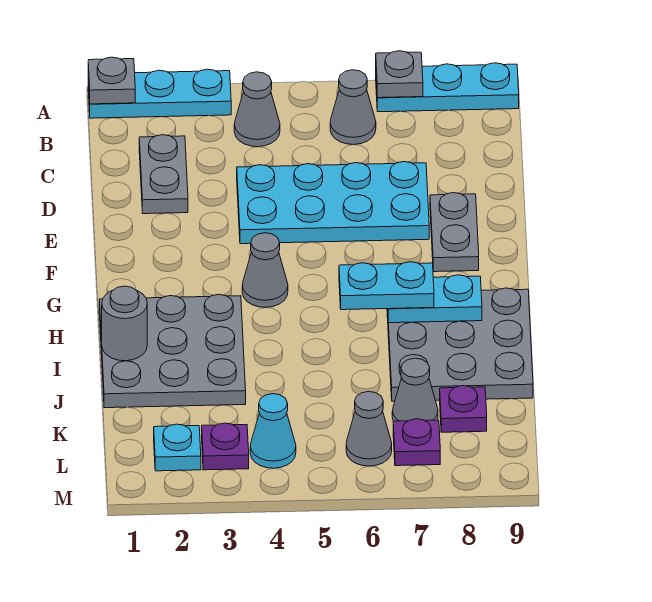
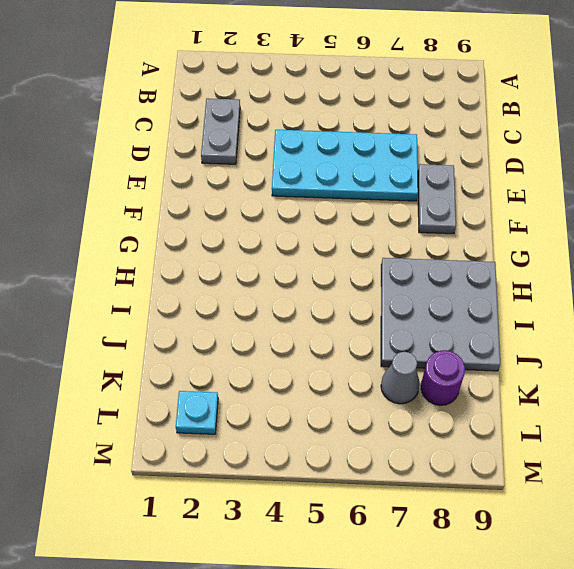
purple 1x1 round brick [421,350,465,405] -> purple 1x1 plate [440,386,487,432]
none -> cyan 1x3 plate [88,69,231,118]
none -> cyan 1x3 plate [376,63,519,112]
none -> grey 1x1 cone [234,72,280,147]

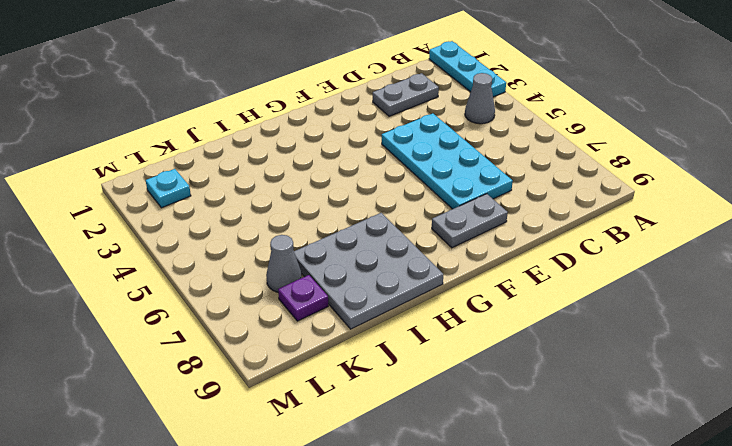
none -> cyan 1x3 plate [376,63,519,112]
none -> grey 1x1 cone [330,70,376,145]
none -> grey 1x1 cone [242,233,288,308]

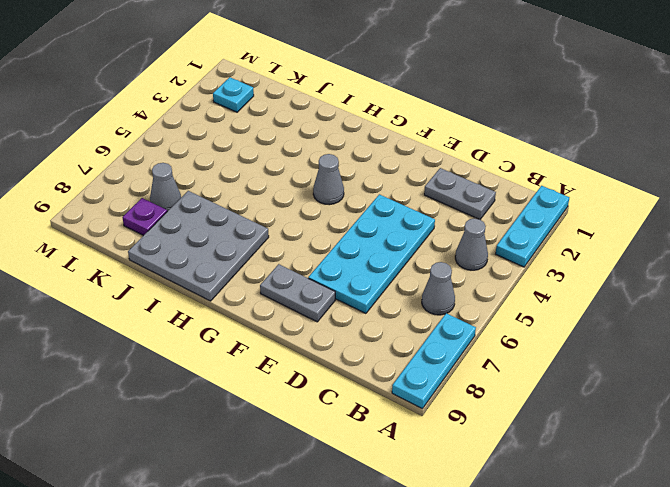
none -> grey 3x3 plate [99,294,246,408]
none -> purple 1x1 plate [202,423,249,470]
none -> cyan 1x1 cone [250,394,296,468]

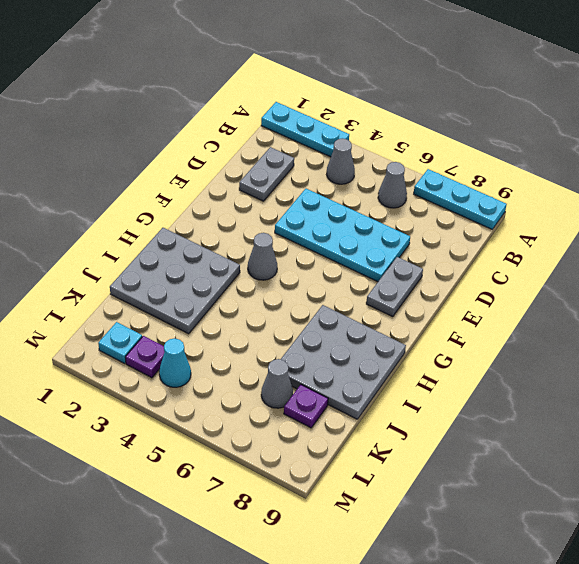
none -> grey 1x1 cone [346,392,392,466]
none -> purple 1x1 plate [393,419,440,466]
none -> grey 1x1 plate [88,57,135,104]

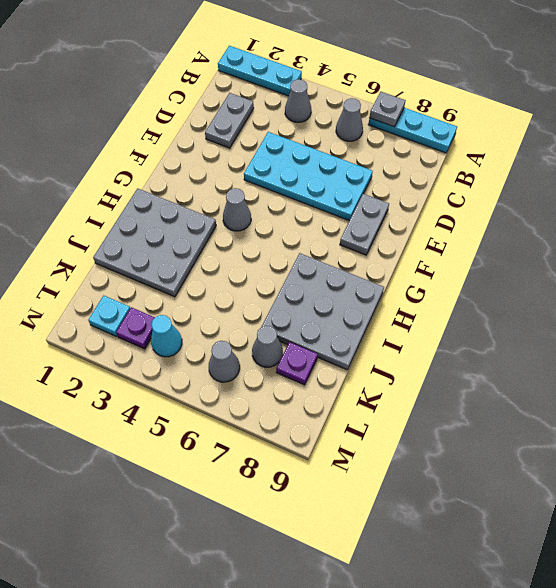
none -> purple 1x1 plate [393,419,440,466]
none -> grey 1x1 plate [88,57,135,104]
none -> cyan 1x2 plate [388,275,482,323]

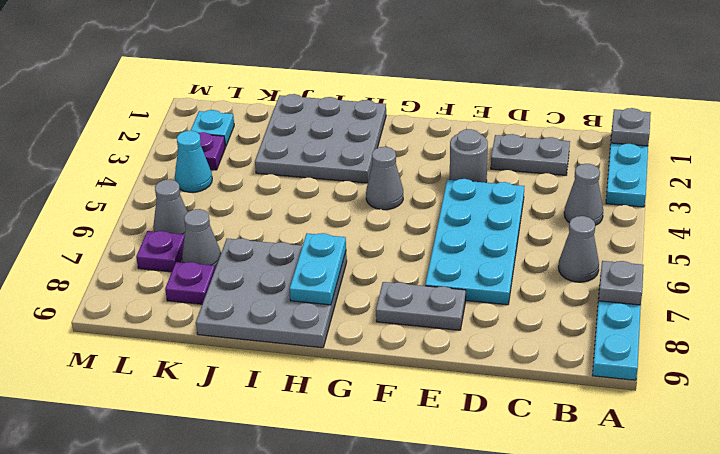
grey 1x1 round brick [450,129,488,183] -> grey 1x1 round brick moved to [102,286,147,361]
none -> cyan 1x2 plate [339,262,434,310]

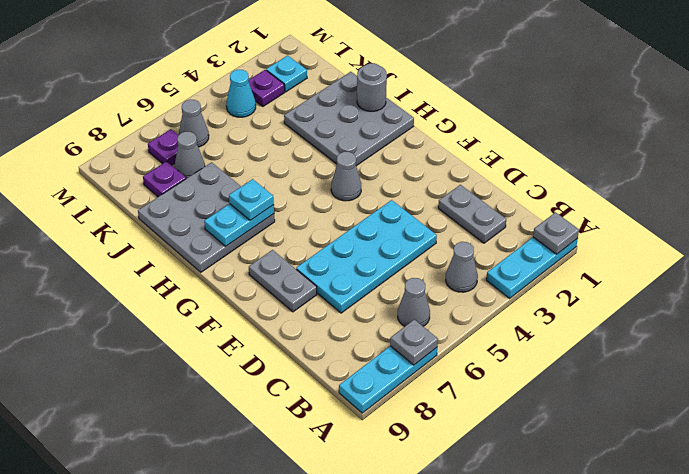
cyan 1x1 plate [229,179,274,220] -> cyan 1x2 plate [339,262,434,310]

